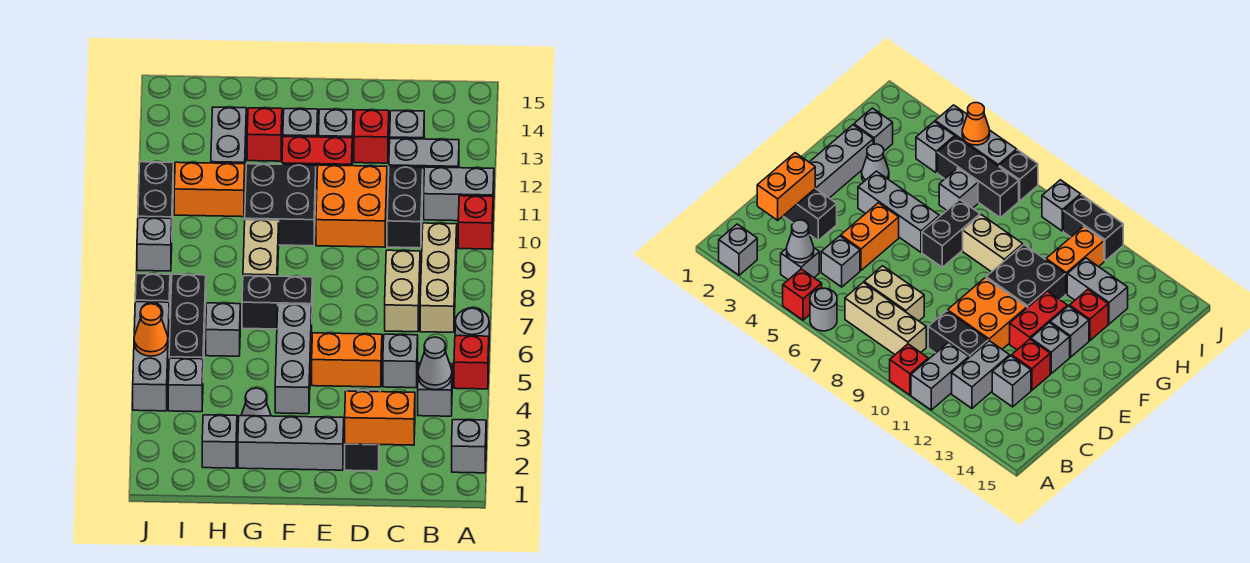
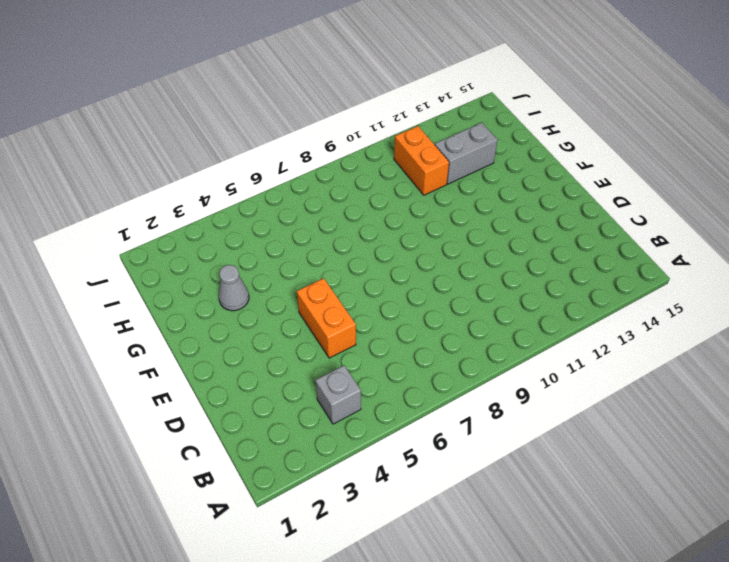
none -> grey 1x1 brick [452,420,486,473]
none -> red 1x1 brick [454,336,489,389]
none -> grey 1x1 round brick [455,308,489,337]
none -> red 1x1 brick [458,196,493,249]

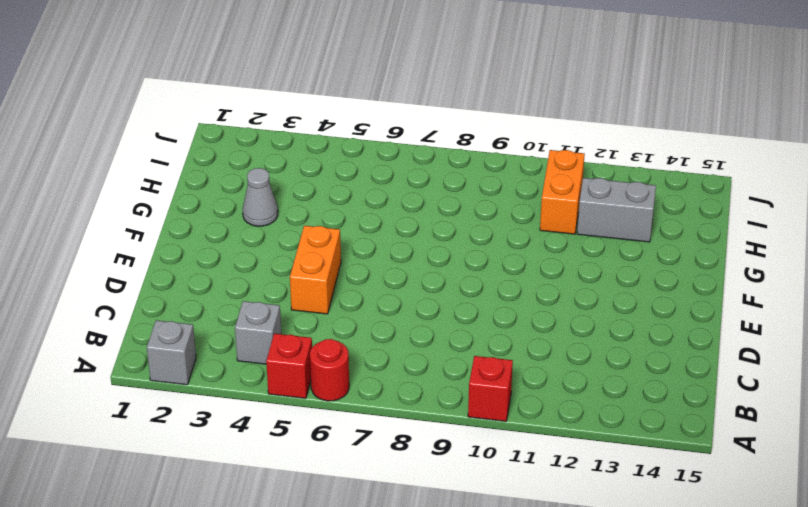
red 1x1 round brick [310,339,349,401] -> grey 1x1 round brick [455,308,489,337]
none -> grey 1x2 brick [424,167,494,221]
none -> tan 1x3 brick [420,223,457,332]
none -> grey 1x2 brick [389,139,459,192]
none -> grey 1x1 brick [383,334,418,388]

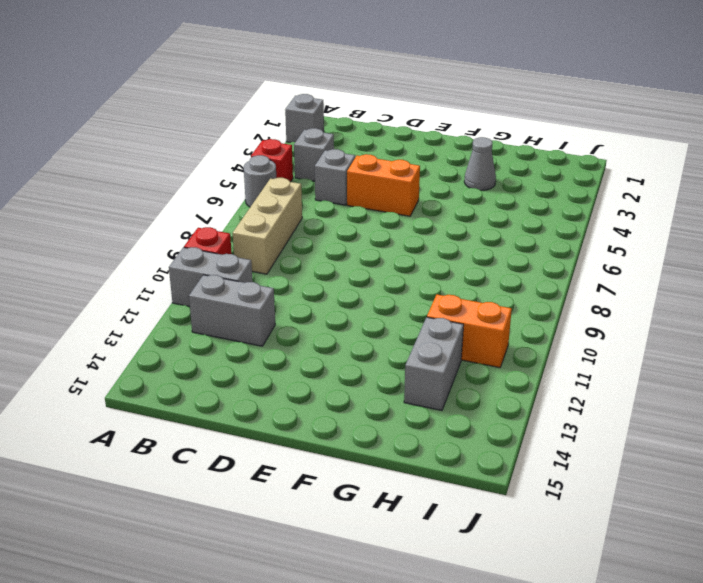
none -> tan 1x2 brick [385,250,420,332]
none -> black 1x2 brick [387,166,423,248]
none -> grey 1x1 brick [390,111,424,139]
none -> black 1x2 brick [345,390,380,471]

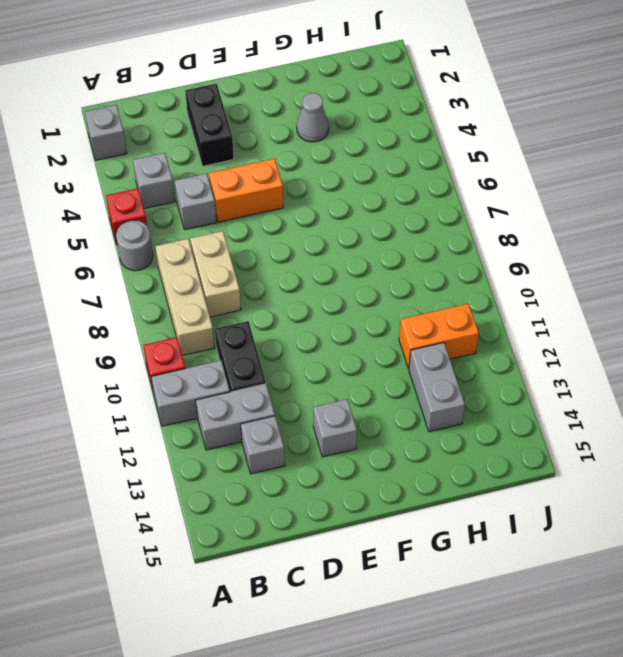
none -> orange 2x2 brick [316,165,387,247]
none -> red 1x1 brick [354,110,389,163]
none -> grey 1x3 brick [238,416,344,470]
none -> red 1x2 brick [282,136,352,190]

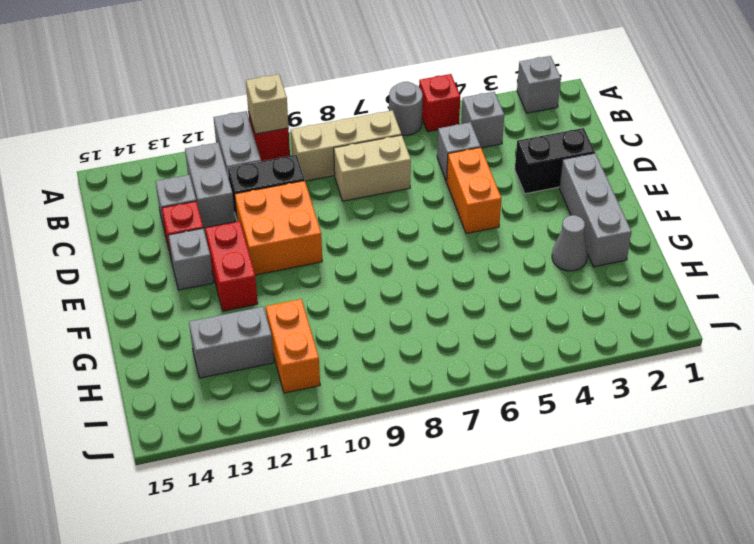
tan 1x1 brick [246,74,289,134] -> none
none -> grey 1x3 brick [275,304,312,414]
none -> black 1x2 brick [242,276,312,329]
none -> black 2x2 brick [245,164,316,246]
none -> grey 1x1 brick [283,109,318,137]

